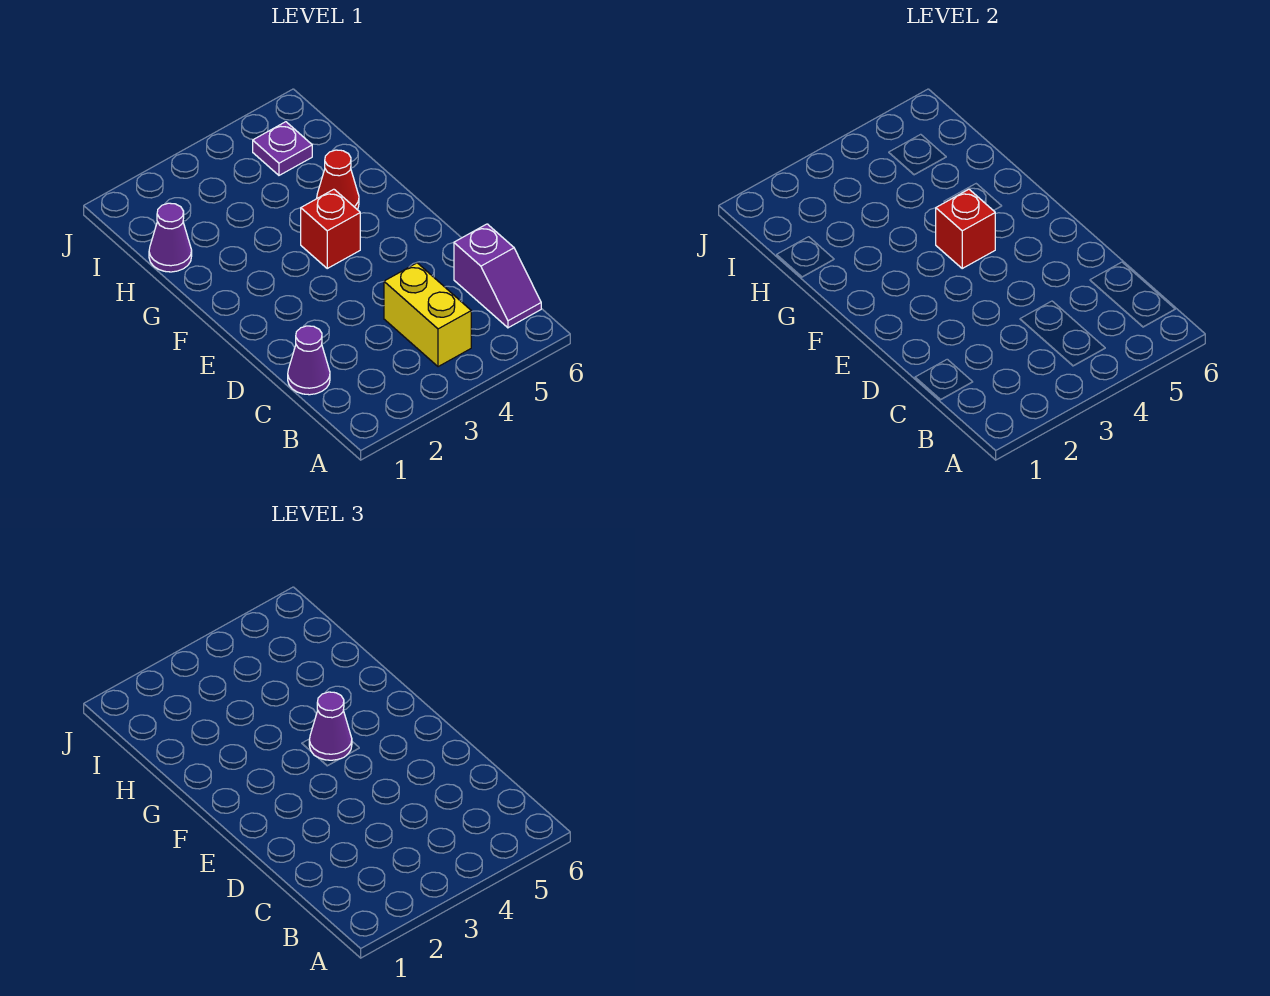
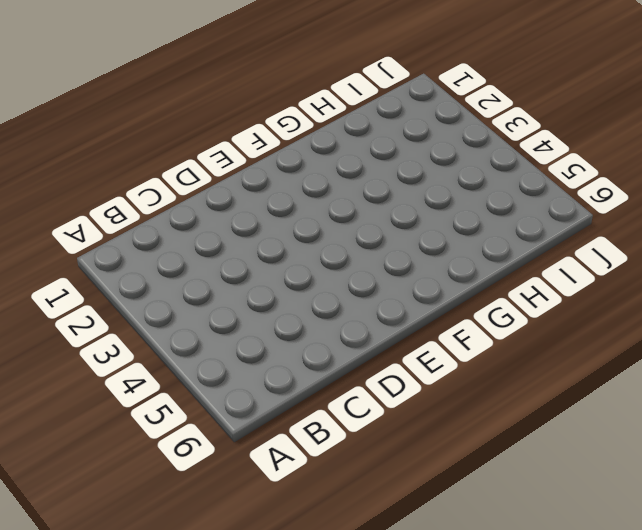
none -> yellow 1x2 brick [384,263,471,367]
none -> purple 1x2 slope [454,224,541,328]

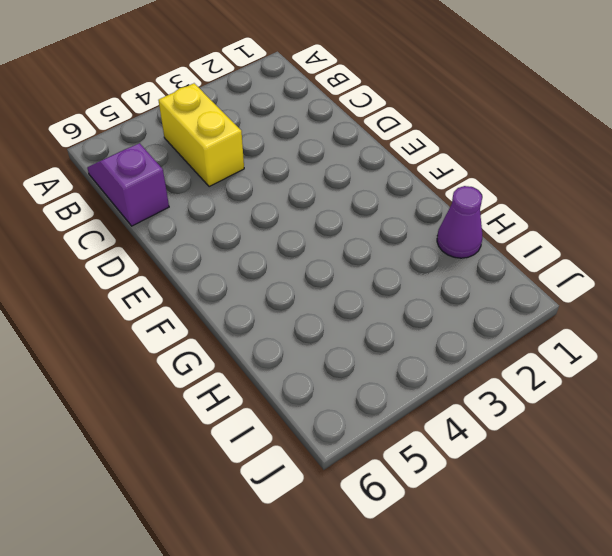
none -> purple 1x1 cone [288,326,330,395]
none -> red 1x1 brick [301,189,360,268]

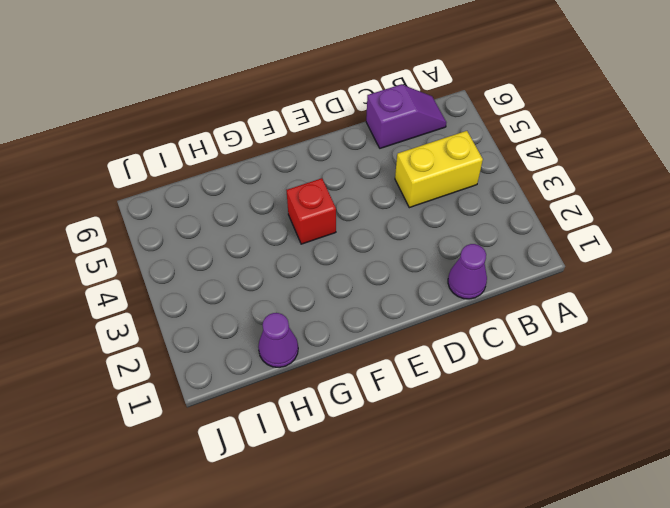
none -> red 1x1 cone [317,150,359,209]
none -> purple 1x1 plate [253,122,312,175]

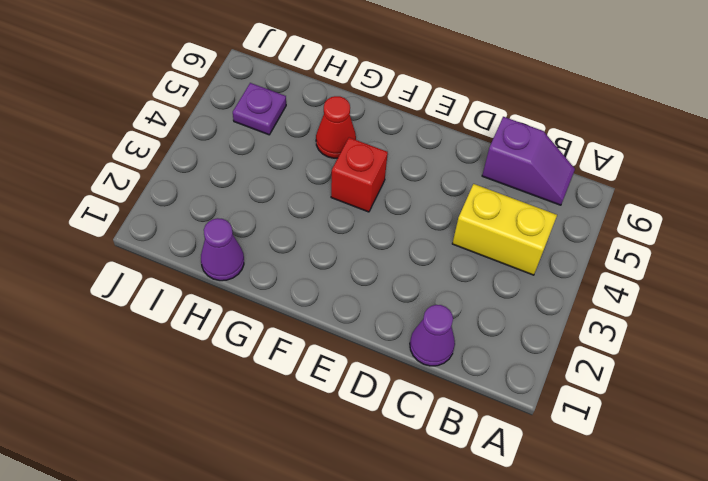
none -> red 1x1 brick [936,189,995,268]
none -> purple 1x1 cone [309,692,352,760]

